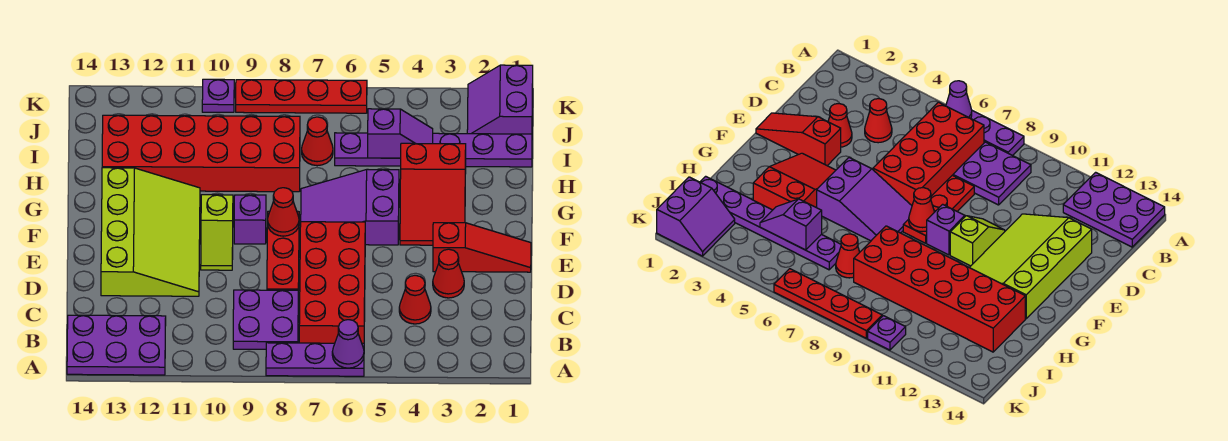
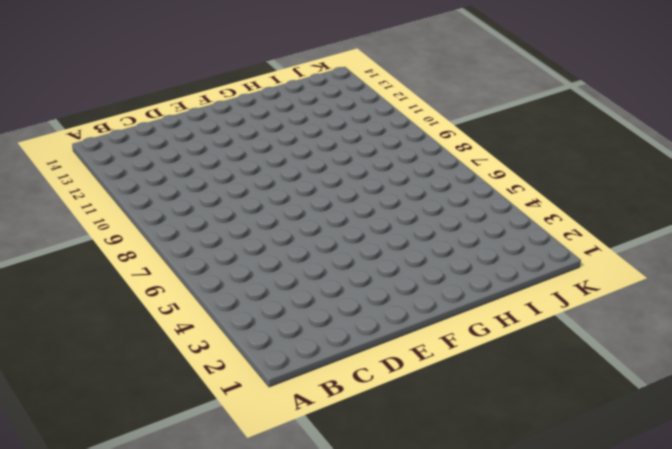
none -> purple 1x3 plate [266,343,364,376]
none -> purple 2x3 plate [67,315,166,375]
none -> red 2x4 brick [299,222,365,343]

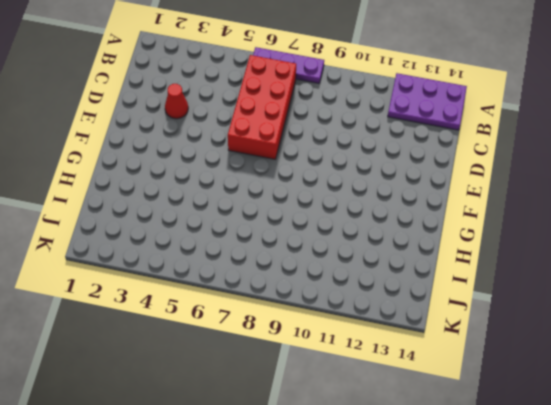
none -> purple 2x2 plate [233,290,298,349]
none -> red 1x1 cone [399,275,431,324]
none -> red 1x3 plate [267,211,299,290]

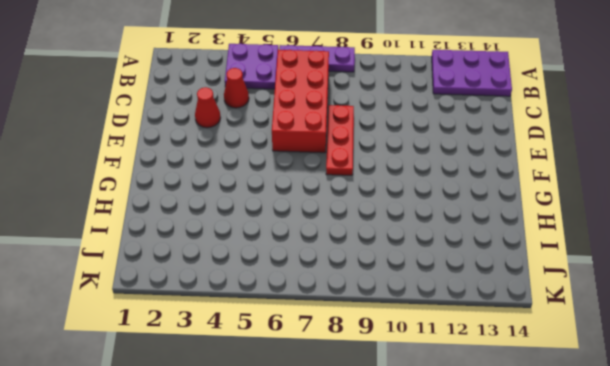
purple 2x2 plate [225,44,279,89] -> purple 2x2 plate moved to [233,290,298,349]
none -> lime 3x4 slope [101,168,200,296]
none -> red 1x3 slope [433,223,531,272]
none -> lime 1x2 slope [201,195,233,270]

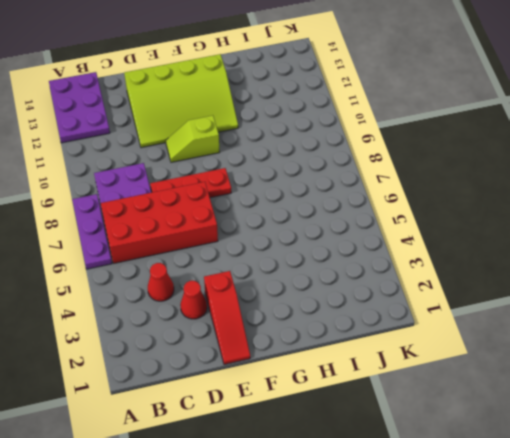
none -> red 2x3 slope [400,143,466,245]
none -> purple 2x3 slope [301,169,399,245]
none -> purple 1x1 brick [234,195,266,244]

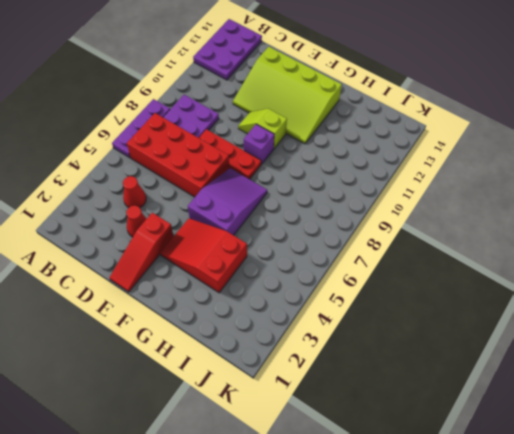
none -> red 2x6 brick [102,115,300,192]
none -> purple 1x6 plate [335,133,532,167]
none -> red 1x1 cone [302,117,333,166]

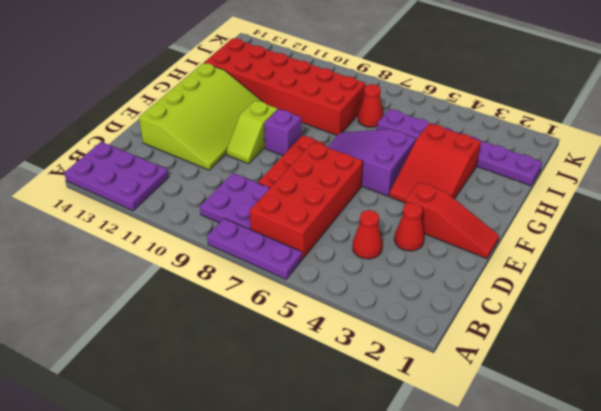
none -> purple 2x2 slope [467,65,533,134]
none -> red 1x4 plate [236,80,367,113]
none -> purple 1x1 plate [202,79,234,112]

